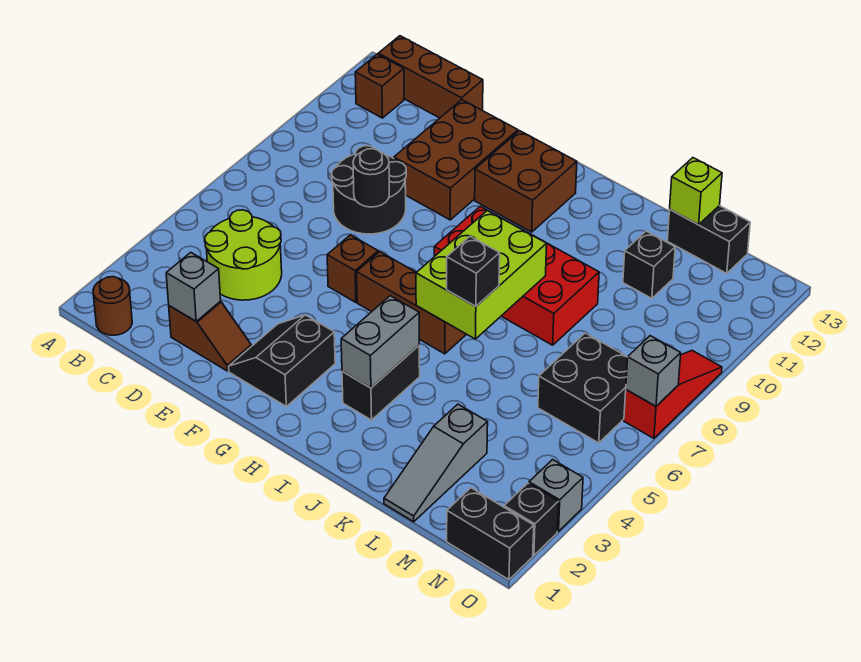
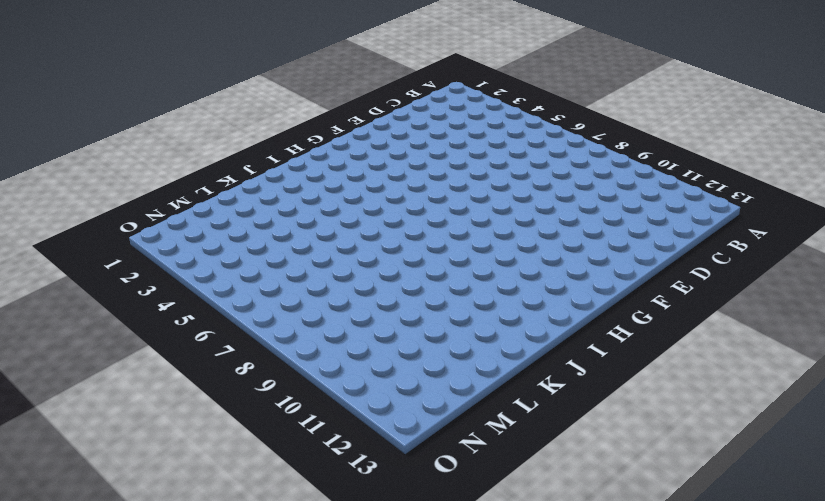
none -> brown 1x1 round brick [93,277,132,335]
none -> brown 1x1 brick [355,54,404,118]
none -> brown 1x3 brick [378,36,483,118]

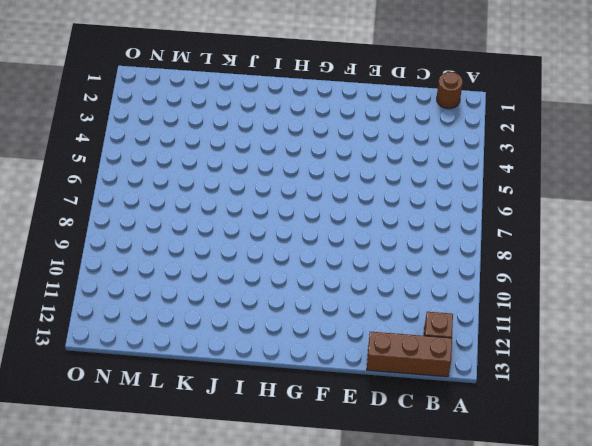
none -> lime 2x2 round brick [205,210,282,300]
none -> brown 1x2 slope [169,301,251,371]
none -> black 2x2 round brick [332,146,406,234]

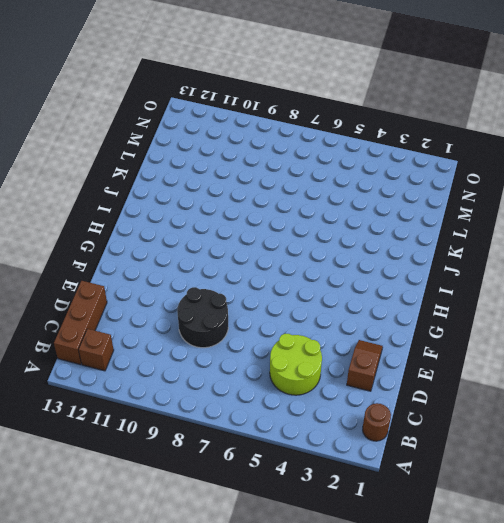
none -> brown 2x3 brick [394,100,518,220]
none -> black 2x2 slope [229,315,335,406]
none -> brown 1x1 brick [327,235,378,302]

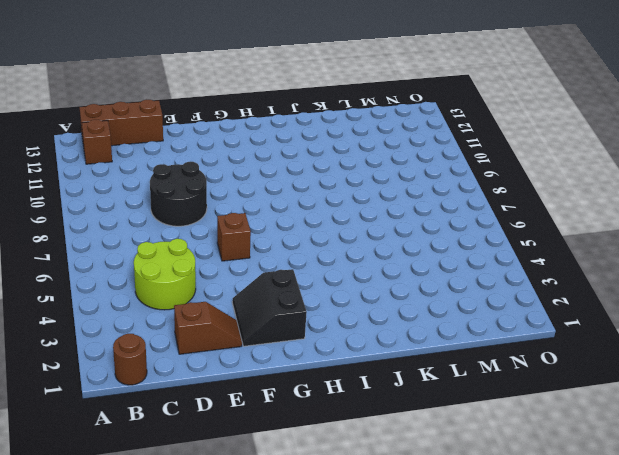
none -> brown 2x3 brick [394,100,518,220]
none -> brown 1x3 brick [357,252,466,354]
none -> brown 2x2 brick [475,131,577,232]

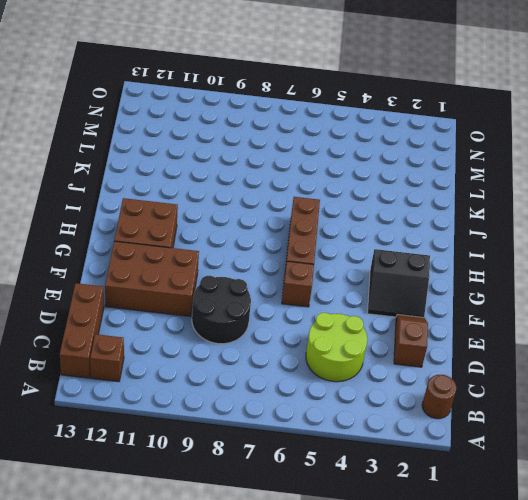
none -> red 2x4 brick [434,206,599,345]
none -> black 1x2 brick [342,346,420,420]
none -> grey 1x3 slope [384,404,488,522]

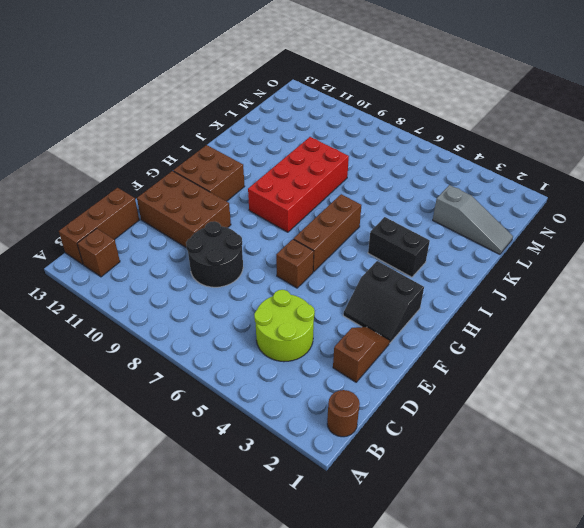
none -> black 1x1 brick [623,231,675,298]
none -> black 1x2 brick [667,206,750,273]
none -> black 2x2 brick [538,333,628,443]

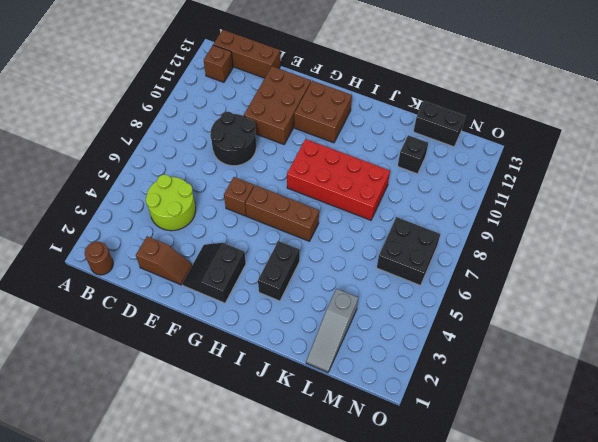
none -> black 1x2 brick [447,488,534,580]
none -> black 1x1 brick [504,483,559,555]
none -> grey 1x1 brick [529,460,583,531]

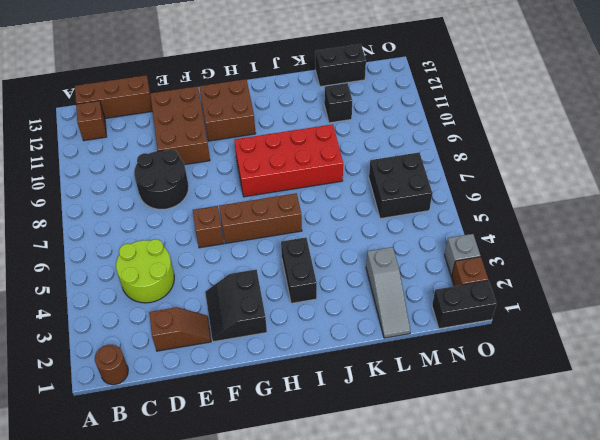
brown 1x1 brick [452,257,488,286] -> black 1x1 brick [504,483,559,555]
none -> red 1x3 slope [624,351,722,438]
none -> grey 1x1 brick [166,253,221,321]
none -> black 1x1 round brick [353,149,389,207]

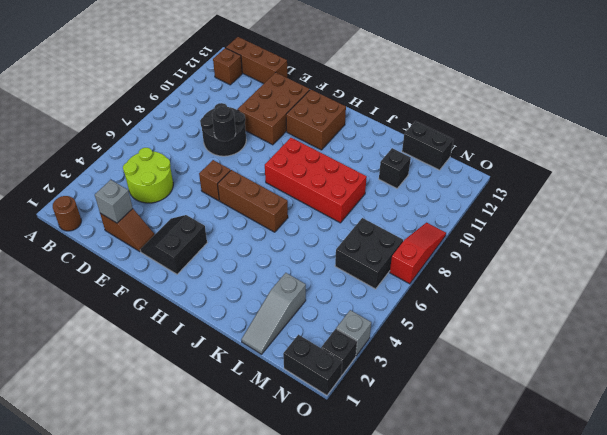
none -> black 1x2 brick [342,346,420,420]
none -> grey 1x2 brick [341,296,419,388]
none -> lime 2x3 brick [416,210,547,339]

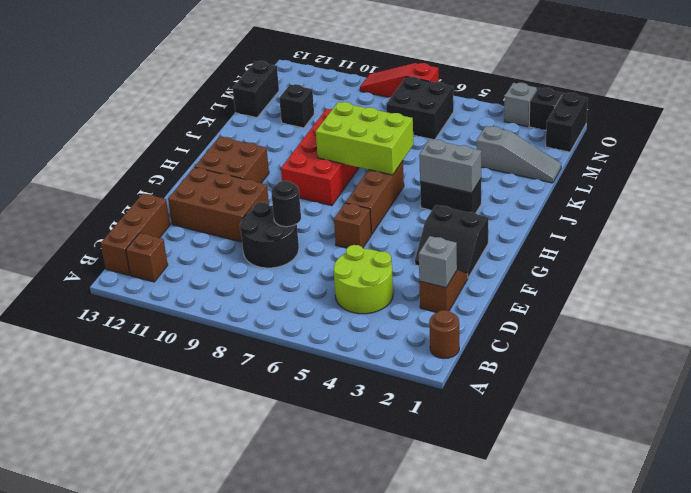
none -> lime 1x1 brick [670,158,722,225]
none -> grey 1x1 brick [626,336,681,406]
none -> black 1x1 brick [447,236,500,306]

